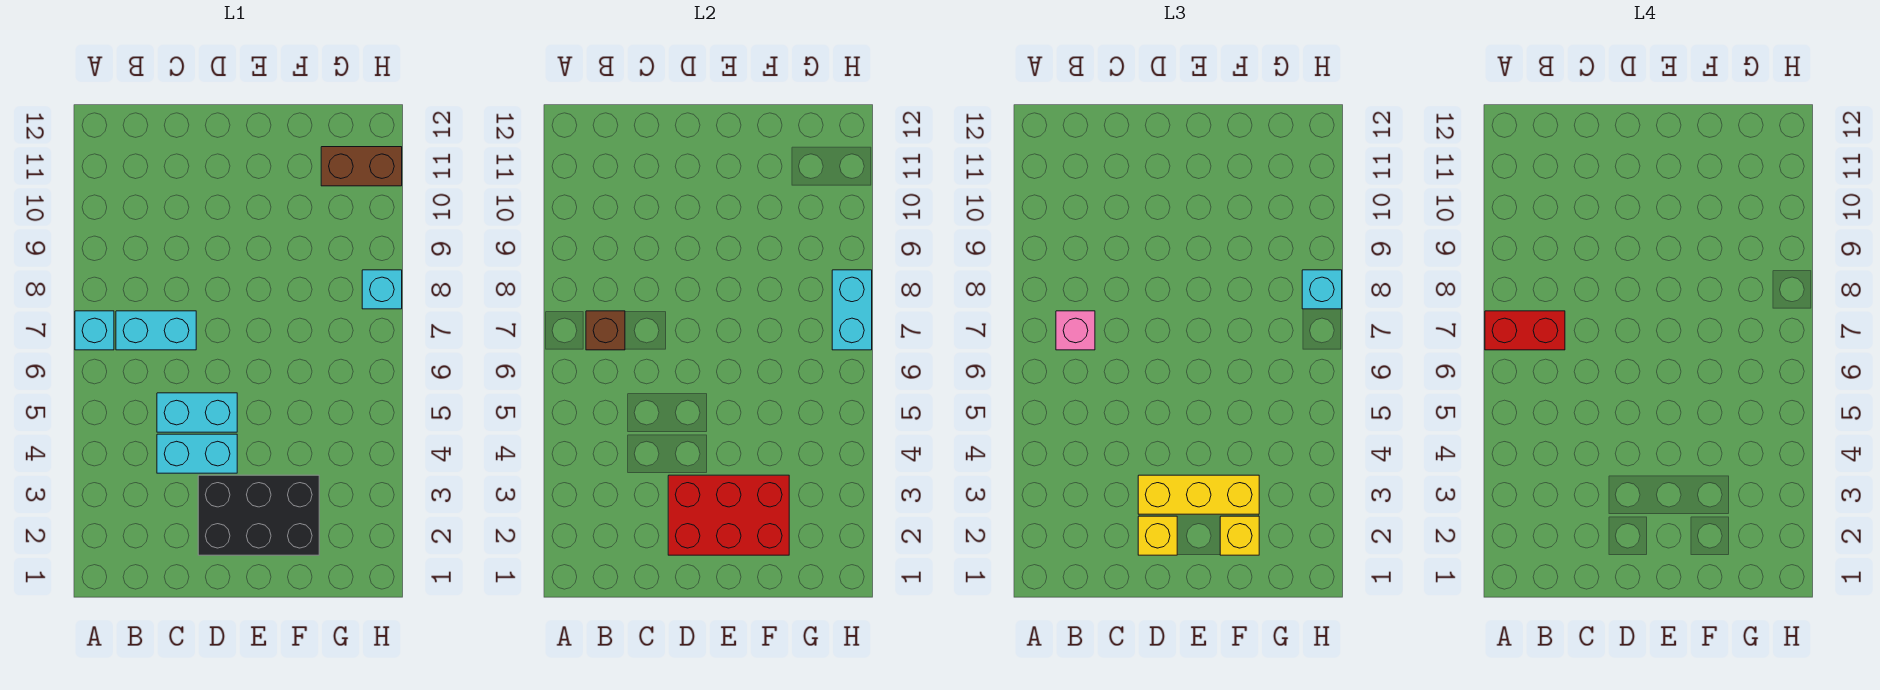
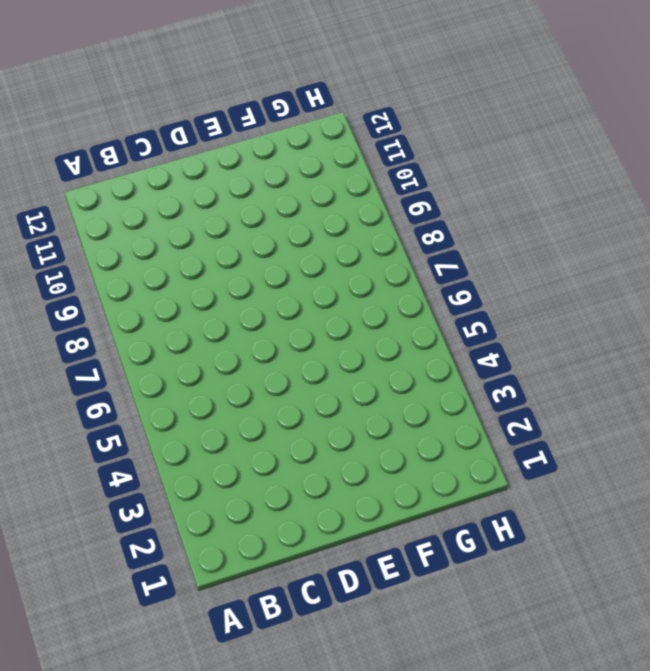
none -> cyan 1x1 brick [75,311,114,350]
none -> cyan 1x2 brick [116,311,196,350]
none -> cyan 1x2 brick [157,434,237,473]

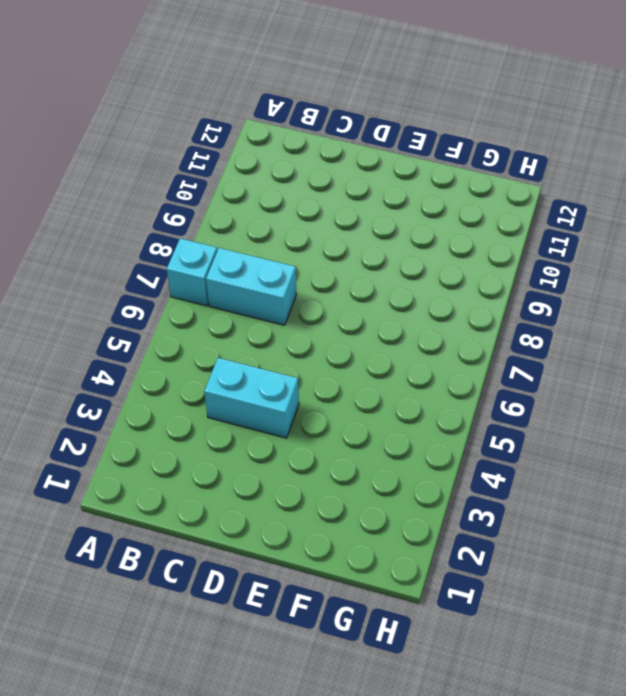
none -> cyan 1x2 brick [157,393,237,432]
none -> black 2x3 brick [198,475,319,555]
none -> brown 1x2 brick [321,147,402,186]

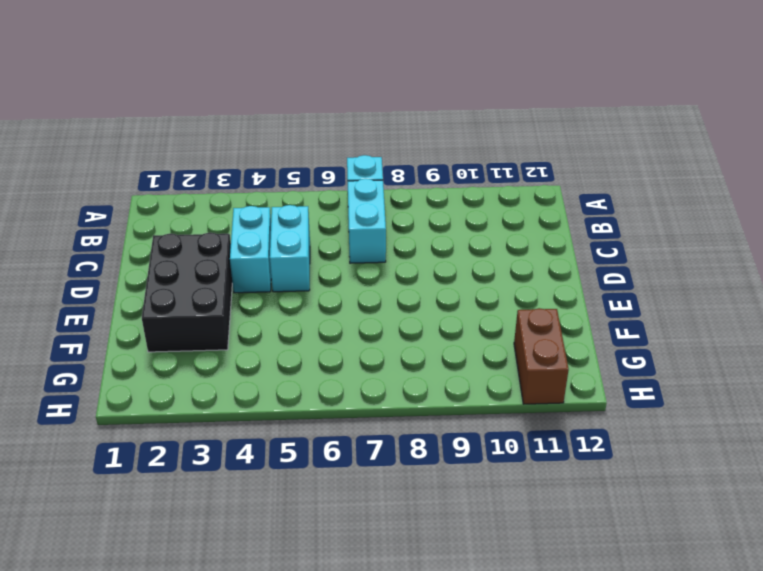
none -> cyan 1x1 brick [362,270,402,309]
none -> brown 1x1 brick [586,311,625,350]
none -> red 2x3 brick [668,475,789,555]

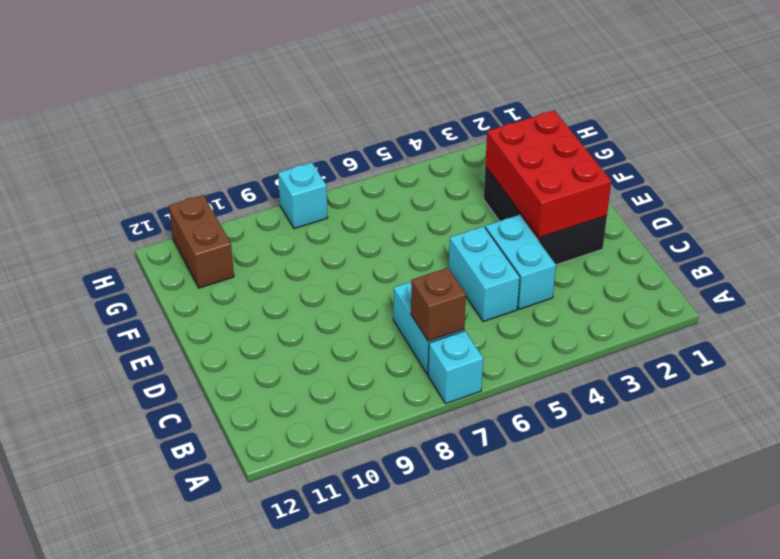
none -> cyan 1x2 brick [832,270,872,350]
none -> pink 1x1 brick [1056,311,1095,350]
none -> yellow 1x1 brick [1138,516,1177,555]

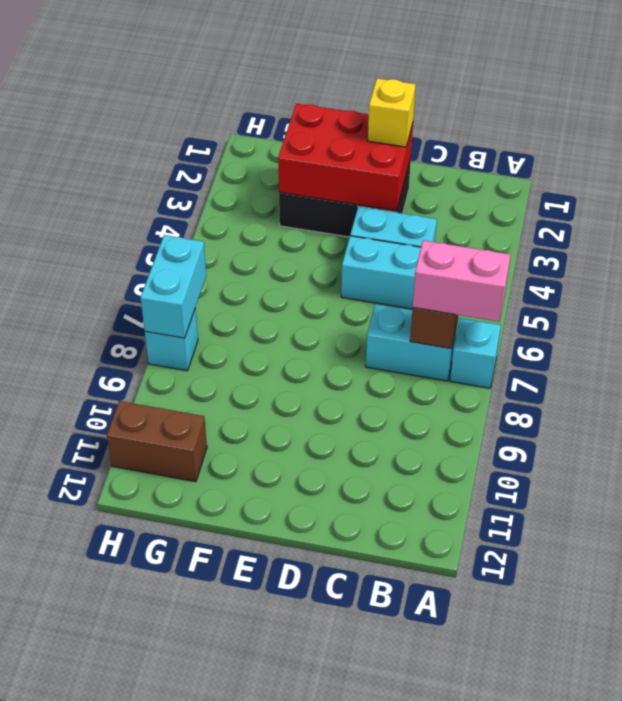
pink 1x2 brick [413,240,510,322] -> pink 1x1 brick [1056,311,1095,350]
none -> yellow 1x3 brick [1138,475,1259,514]
none -> yellow 1x1 brick [1220,516,1259,555]
none -> cyan 1x1 brick [1302,270,1342,309]

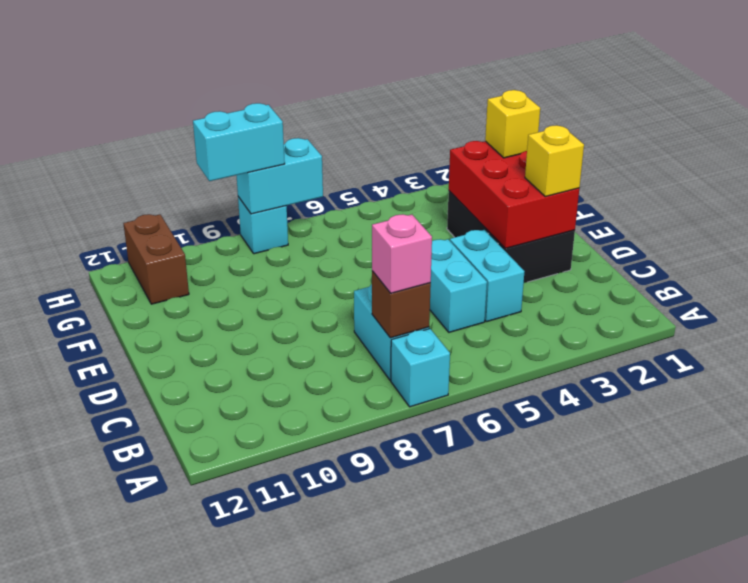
cyan 1x2 brick [193,103,285,181] -> cyan 1x1 brick [1302,270,1342,309]
none -> yellow 1x3 brick [1138,475,1259,514]
none -> red 1x2 brick [1485,311,1565,350]

